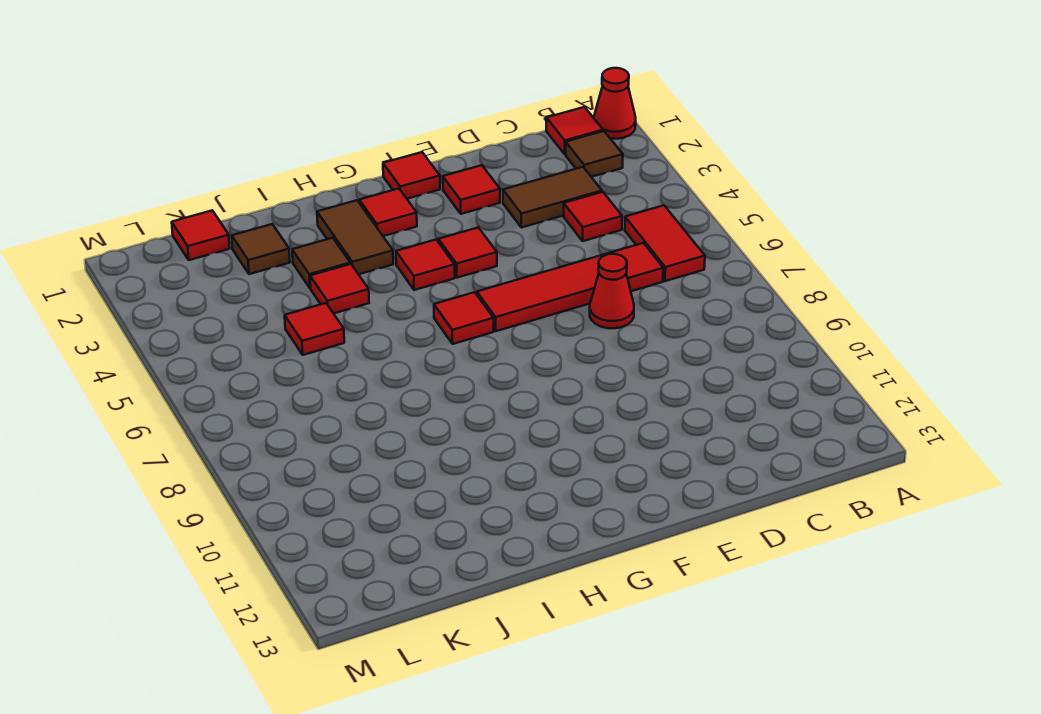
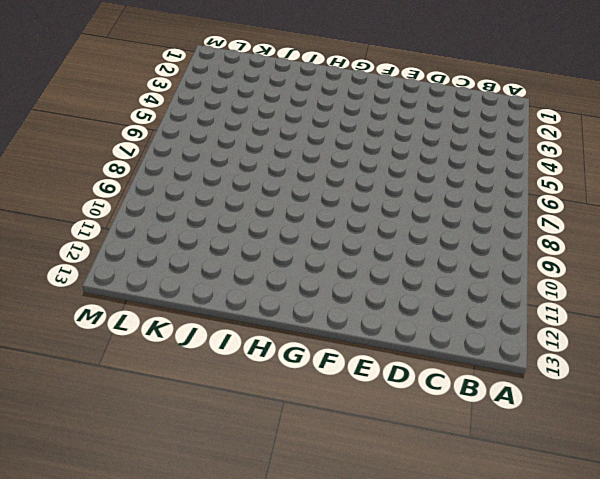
none -> red 1x1 cone [594,68,636,139]
none -> red 1x1 tile [546,107,603,154]
none -> brown 1x1 tile [566,131,623,177]

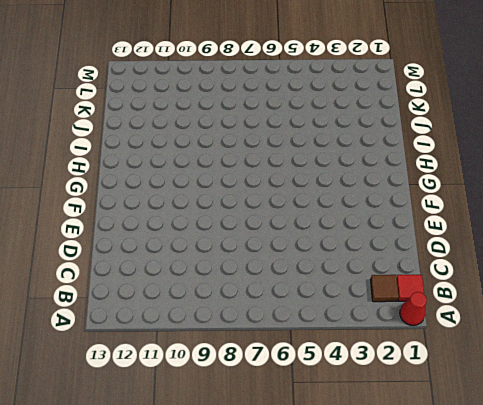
none -> red 1x2 tile [625,205,705,281]
none -> brown 1x2 tile [503,167,602,228]
none -> red 1x1 tile [564,192,622,241]

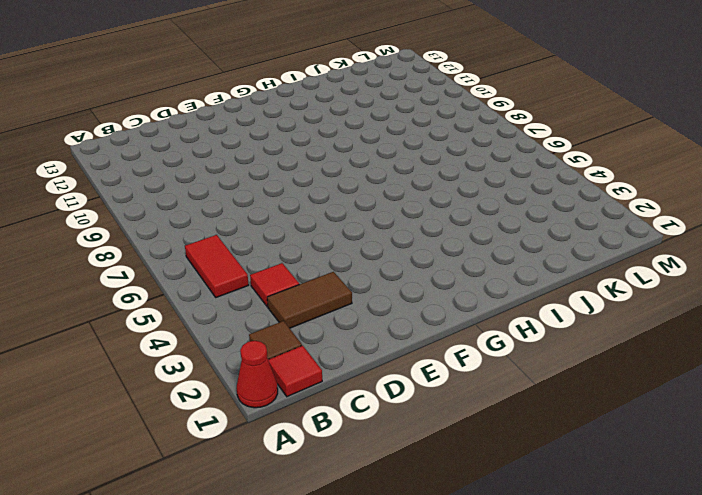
none -> red 1x1 tile [604,243,663,291]
none -> red 1x3 tile [477,255,603,331]
none -> red 1x1 cone [590,254,634,328]

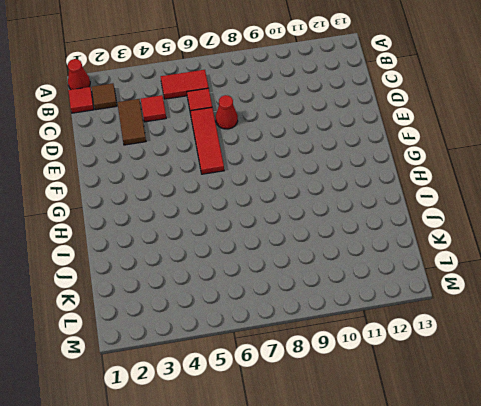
none -> red 1x1 tile [443,165,500,214]
none -> red 1x1 tile [383,152,440,199]
none -> red 1x1 tile [438,228,497,278]

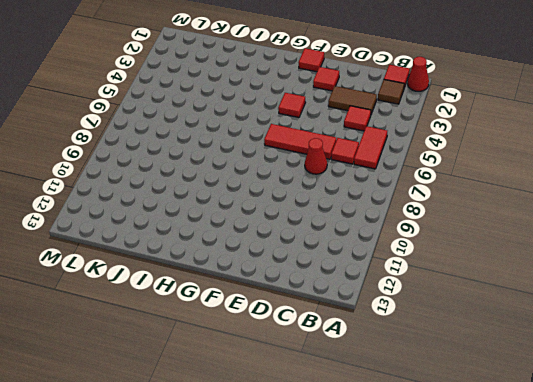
none -> red 1x1 tile [359,189,417,236]
none -> red 1x1 tile [396,240,455,290]
none -> red 1x1 tile [434,292,494,344]

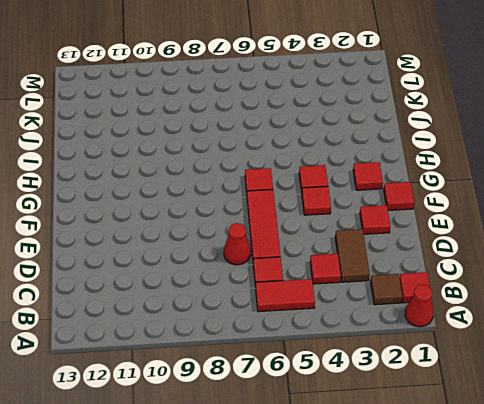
none -> brown 1x2 tile [317,200,393,274]
none -> brown 1x1 tile [292,238,350,288]
none -> red 1x1 tile [310,264,369,313]

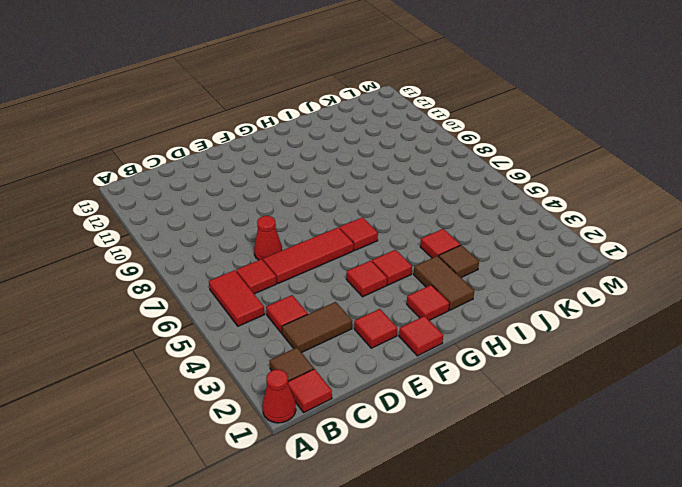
none -> brown 1x1 tile [232,224,290,274]
none -> red 1x1 tile [285,303,344,355]
none -> red 1x1 tile [172,210,230,260]

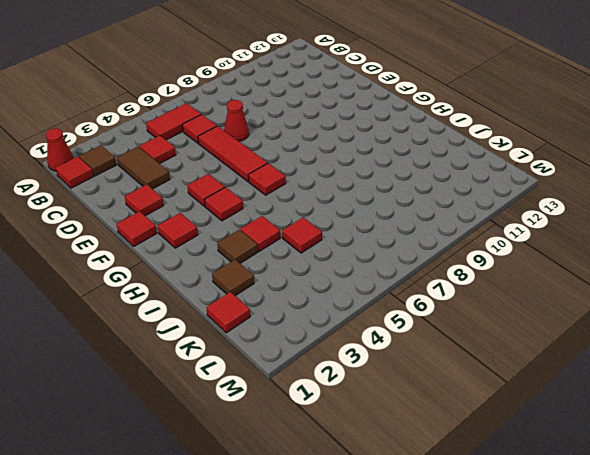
none -> brown 1x2 tile [317,200,393,274]

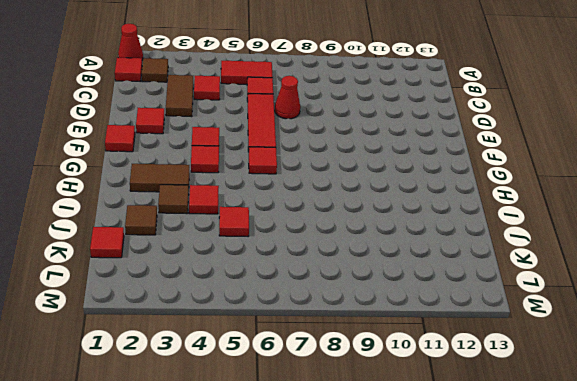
none -> red 1x1 tile [359,189,417,236]

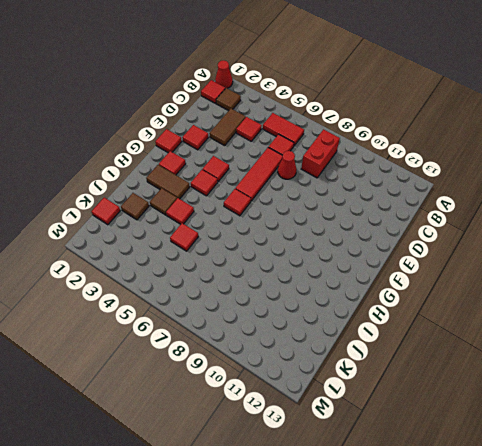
red 1x2 brick [301,129,340,178] -> none

